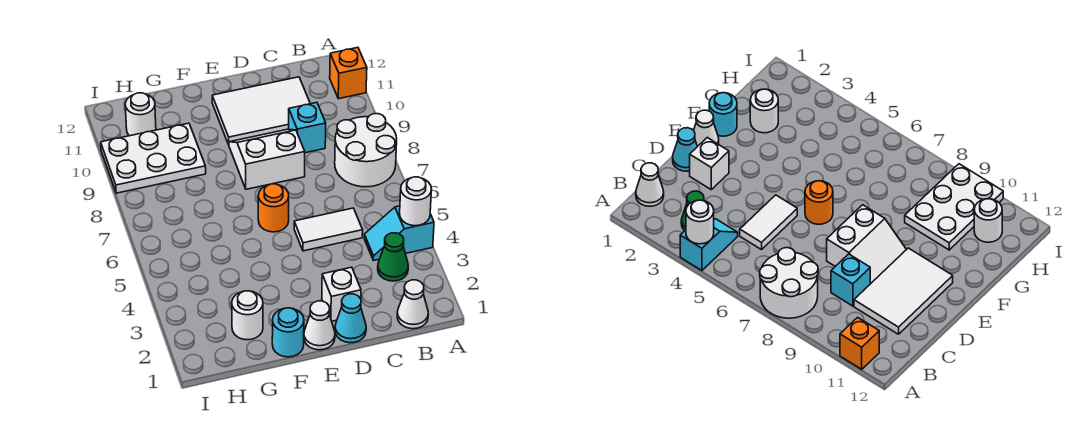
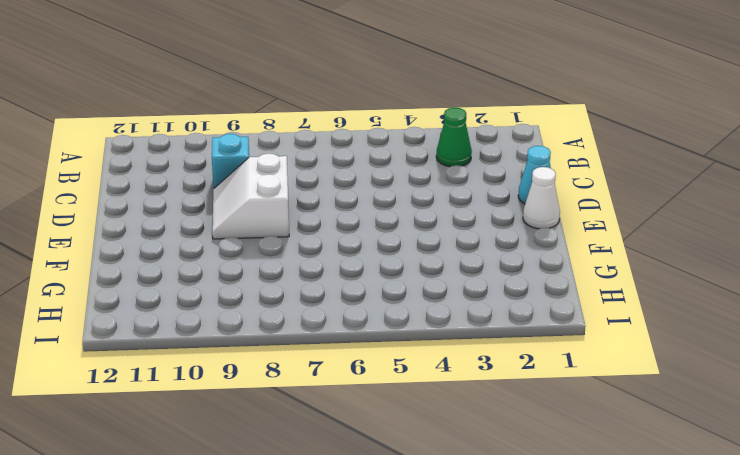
none -> cyan 1x2 slope [364,206,434,261]
none -> white 2x2 round brick [335,114,397,187]
none -> orange 1x1 brick [330,48,367,99]

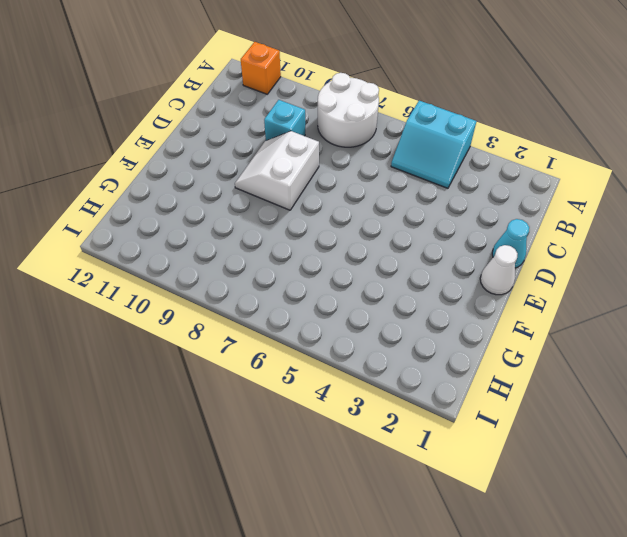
cyan 2x2 slope [391,101,476,188] -> cyan 1x2 slope [364,206,434,261]
none -> white 1x1 cone [397,280,428,329]
none -> green 1x1 cone [378,233,408,281]
none -> white 1x2 tile [294,208,363,251]

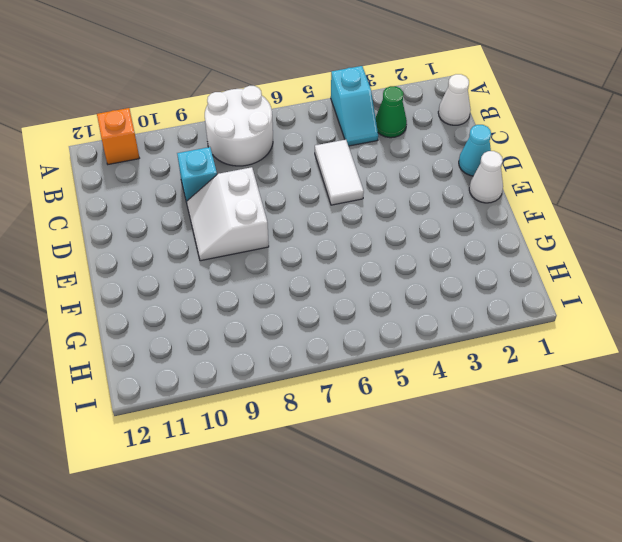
none -> white 2x3 tile [212,77,310,145]
none -> white 1x1 brick [322,267,361,321]
none -> orange 1x1 round brick [258,184,289,232]

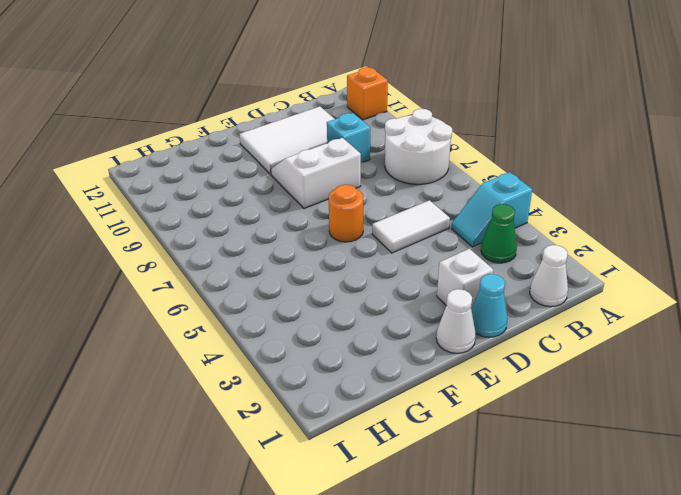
none -> cyan 1x1 round brick [272,308,304,357]
none -> white 1x1 round brick [232,291,263,340]
none -> white 2x3 plate [101,123,206,193]

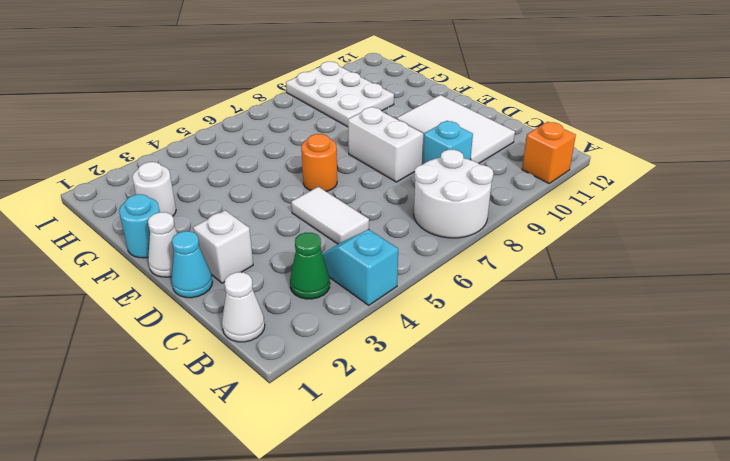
none -> white 1x1 round brick [125,93,156,136]
none -> white 1x1 round brick [400,177,432,226]

